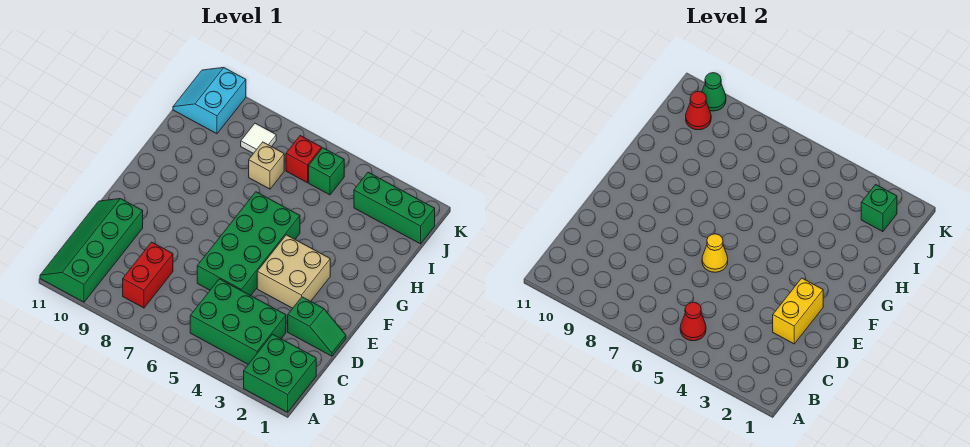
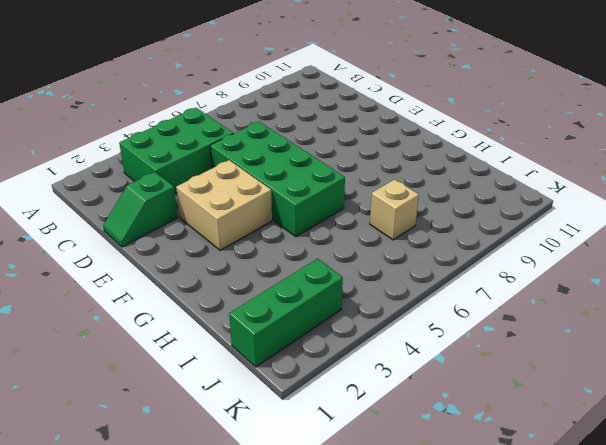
none -> green 2x2 brick [244,334,316,412]
none -> green 2x4 slope [40,199,143,302]
none -> red 1x2 brick [123,242,173,308]

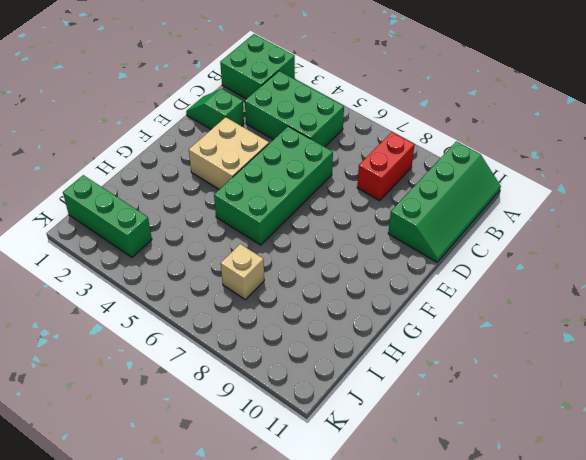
none -> green 1x1 brick [309,148,344,195]
none -> red 1x1 brick [286,136,322,183]
none -> white 1x1 tile [241,123,276,153]

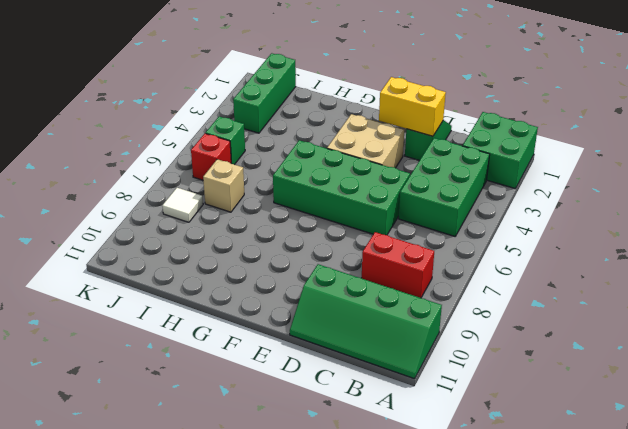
none -> cyan 2x2 slope [173,68,246,134]
none -> red 1x1 cone [680,302,706,341]
none -> yellow 1x1 cone [702,234,728,272]

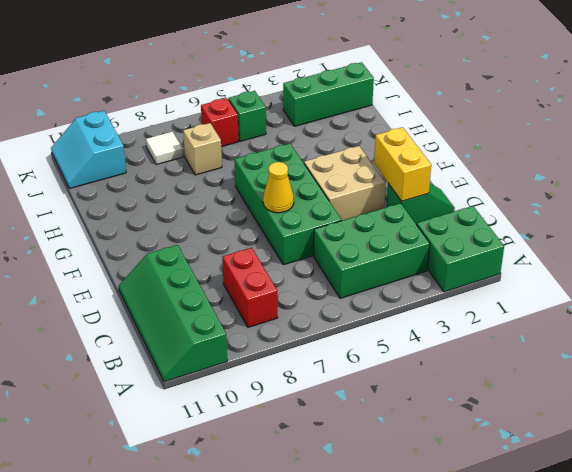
none -> red 1x1 cone [680,302,706,341]
none -> green 1x1 brick [861,185,897,232]
none -> red 1x1 cone [686,91,711,130]

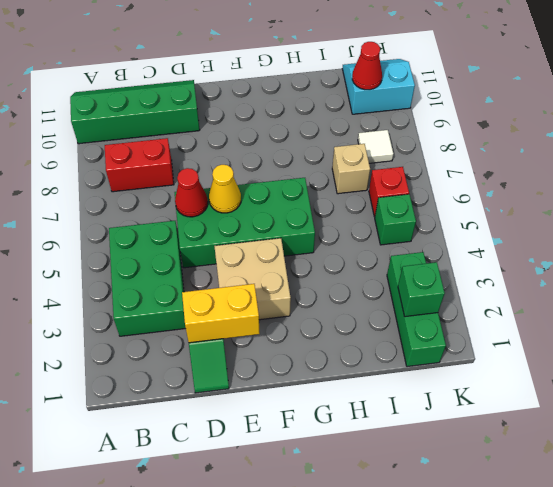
red 1x1 cone [175,168,208,217] -> red 1x1 cone moved to [680,302,706,341]
none -> green 2x2 brick [244,334,316,412]
none -> green 1x1 cone [702,73,726,111]

